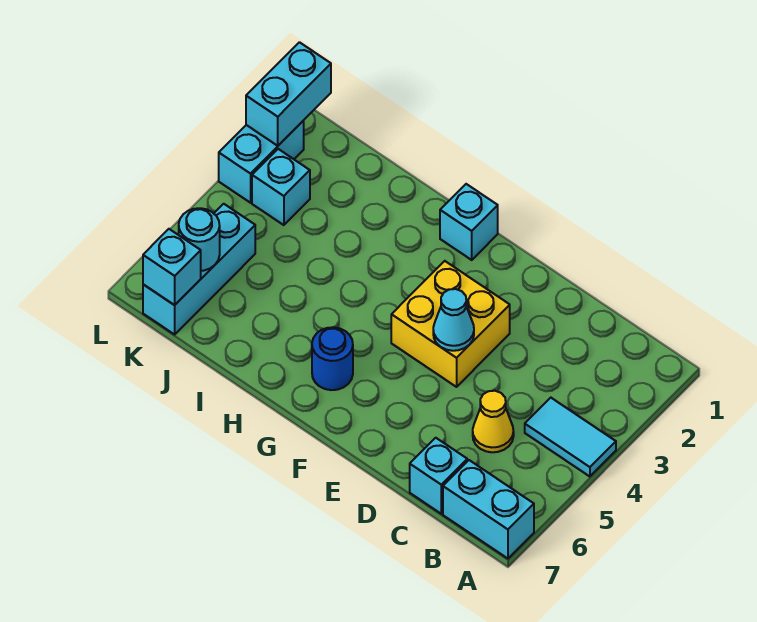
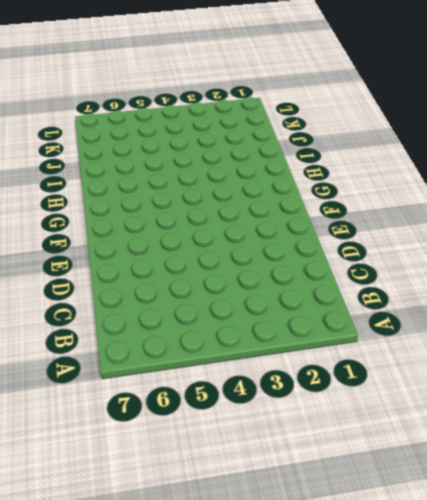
none -> cyan 1x2 tile [525,398,616,477]
none -> cyan 1x2 brick [443,460,534,559]
none -> yellow 1x1 cone [473,391,514,452]

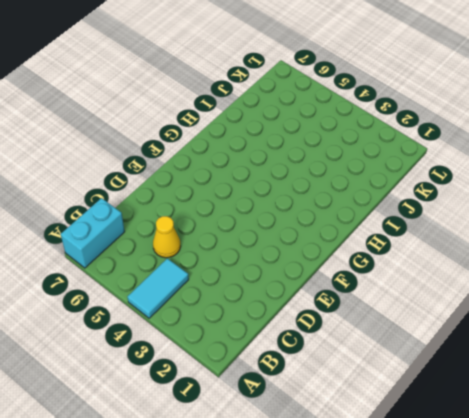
none -> cyan 1x1 brick [410,438,467,514]
none -> yellow 2x2 brick [391,261,510,387]
none -> cyan 1x1 brick [440,184,498,260]

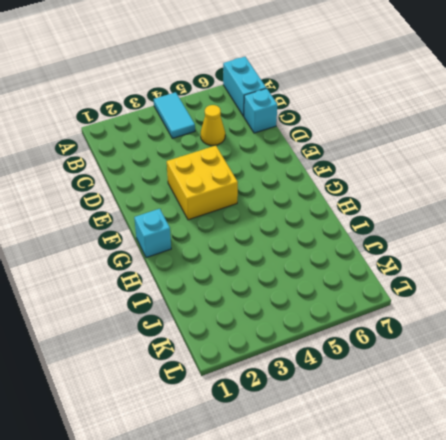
none -> blue 1x1 round brick [312,327,353,390]
none -> cyan 1x1 brick [252,149,310,225]
none -> cyan 1x3 brick [143,204,255,334]

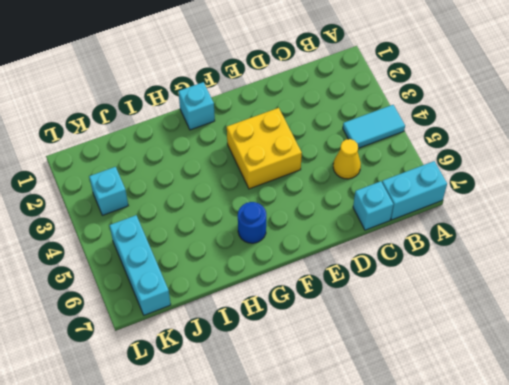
none -> cyan 1x2 brick [219,121,304,203]
none -> cyan 1x1 cone [433,289,474,351]
none -> cyan 1x1 round brick [179,208,220,271]

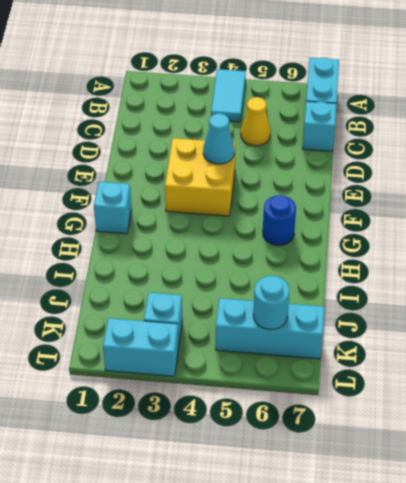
none -> cyan 1x1 brick [143,229,201,305]
none -> cyan 1x2 brick [246,42,331,146]

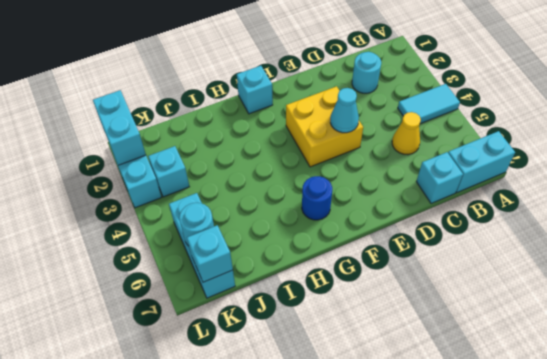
cyan 1x1 round brick [352,52,381,93] -> none

